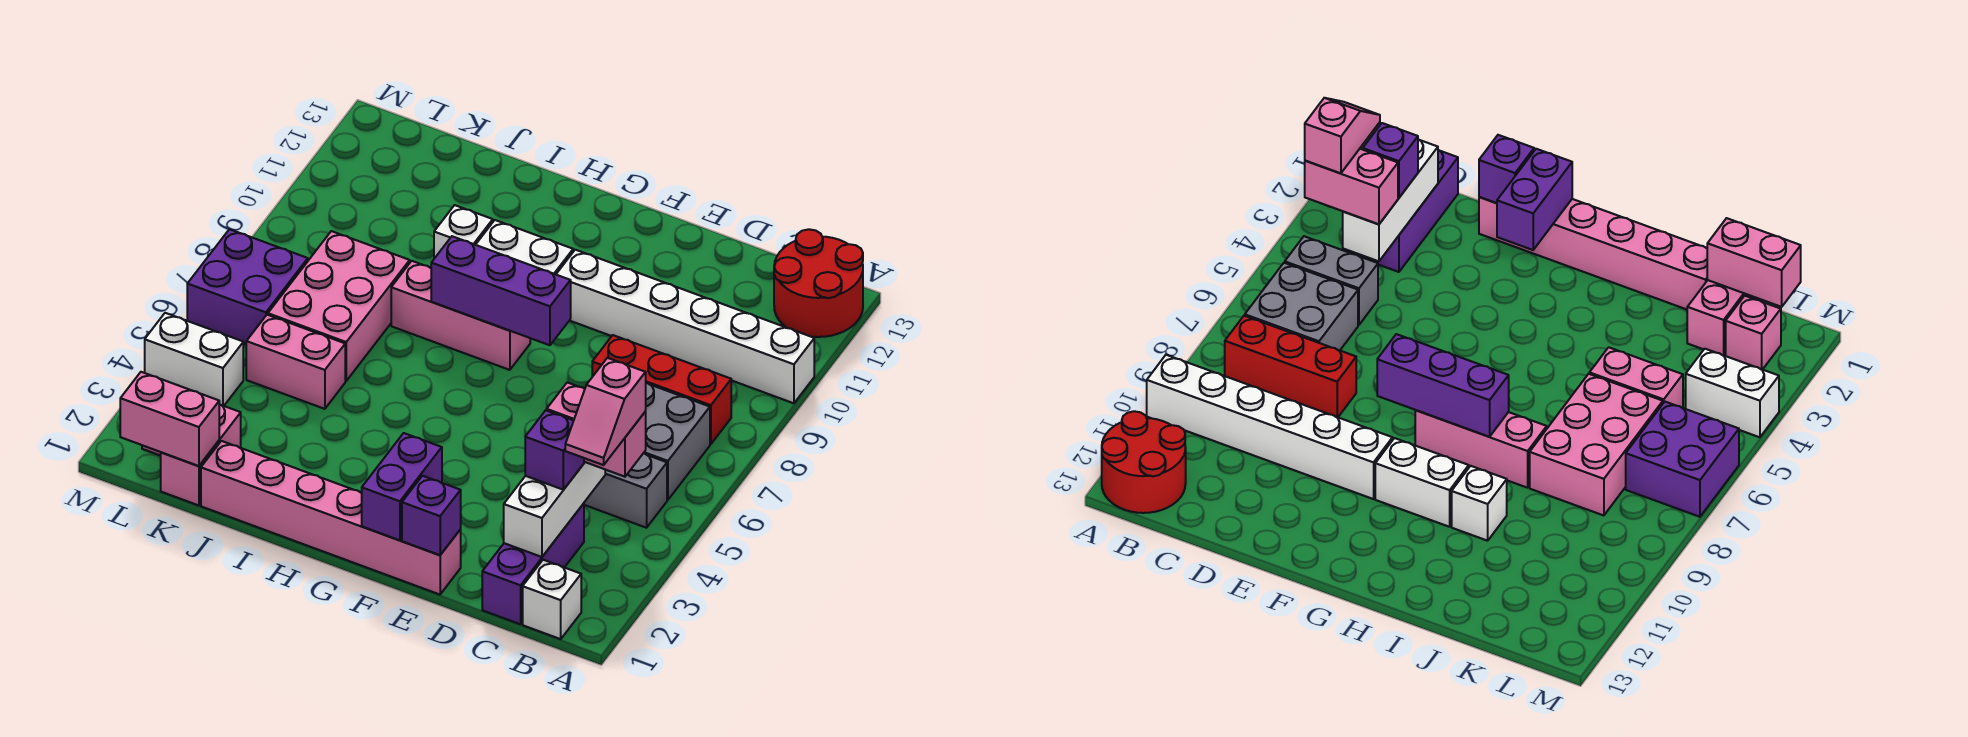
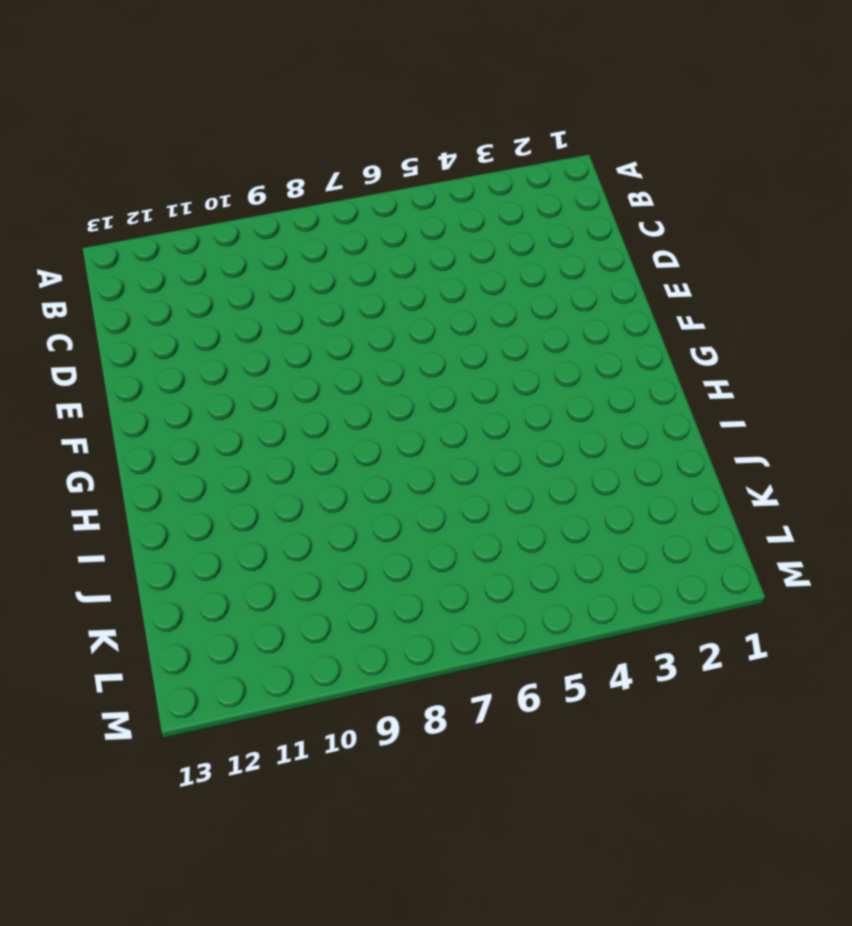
none -> white 1x6 brick [556,250,814,403]
none -> red 2x2 round brick [774,229,863,337]
none -> white 1x1 brick [523,560,581,639]

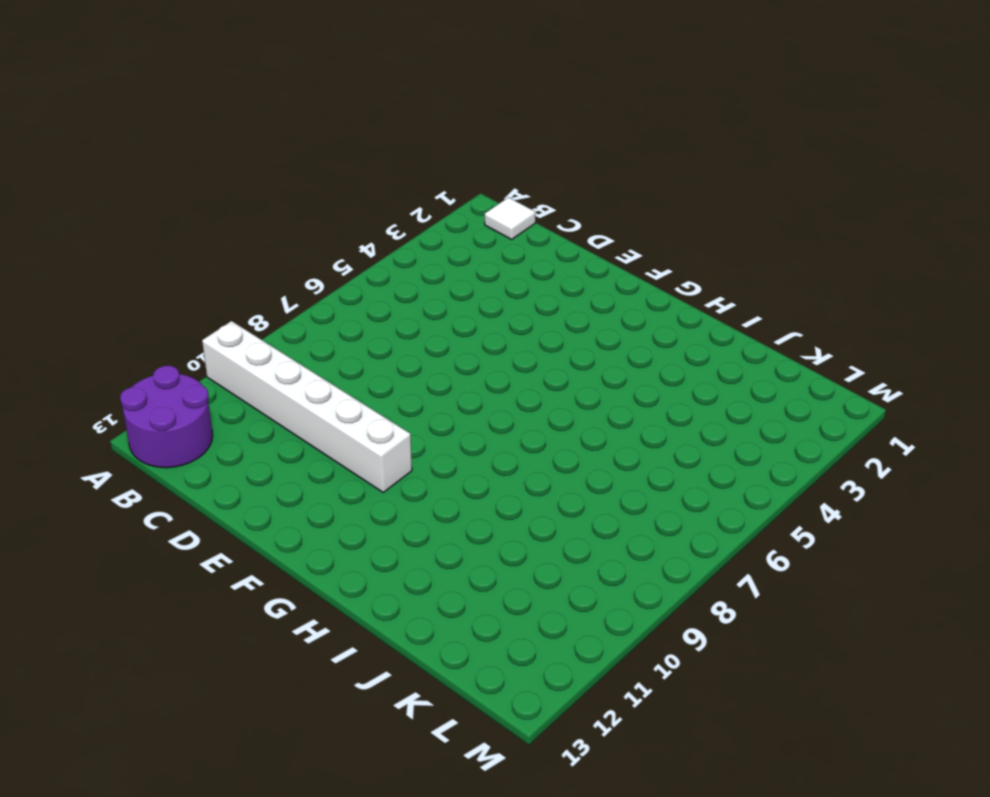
purple 2x2 round brick [120,366,213,468] -> red 2x2 round brick [774,229,863,337]
white 1x1 tile [485,197,535,239] -> white 1x1 brick [523,560,581,639]
none -> grey 1x2 brick [584,453,667,528]
none -> grey 2x2 brick [644,383,710,500]
none -> red 1x3 brick [592,335,731,444]

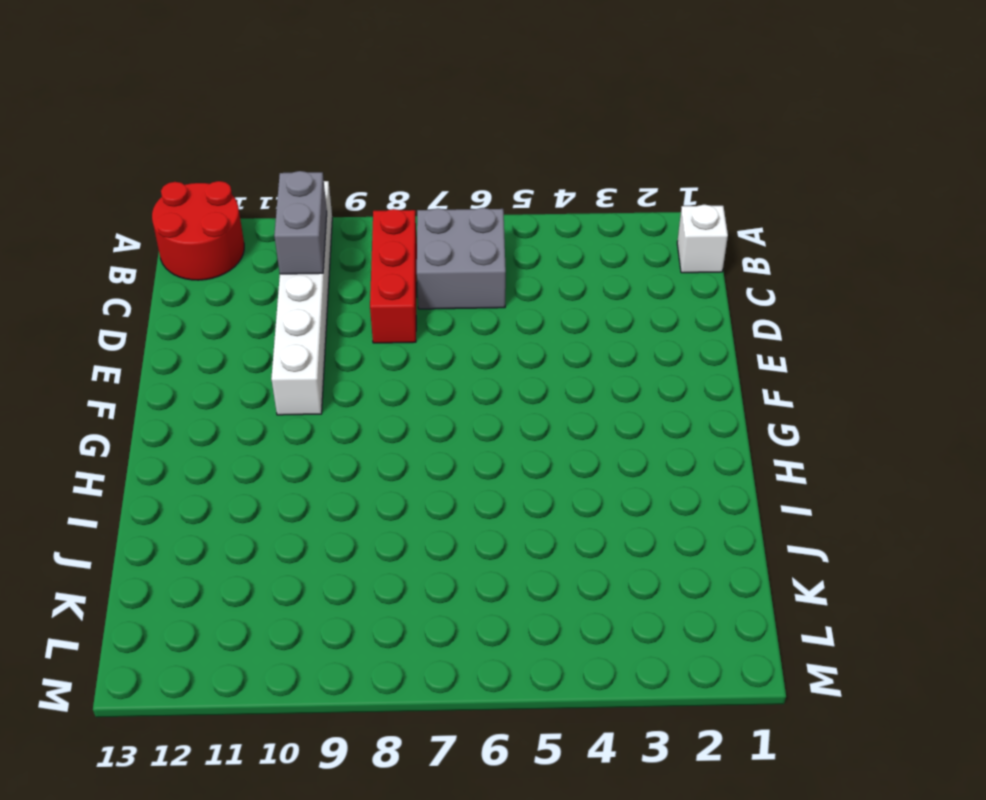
grey 1x2 brick [274,171,327,274] -> grey 1x2 brick moved to [584,453,667,528]
none -> purple 1x3 brick [482,503,584,624]
none -> pink 1x6 brick [201,441,461,595]
none -> pink 1x3 brick [391,261,530,370]

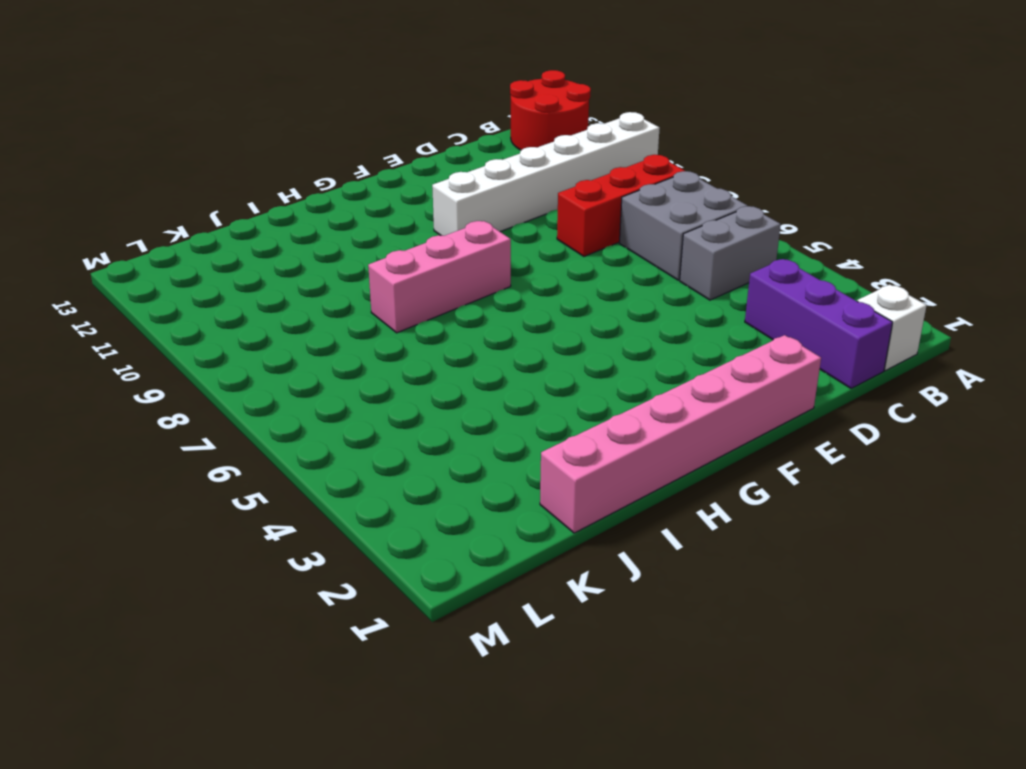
none -> white 1x2 brick [476,220,573,274]
none -> white 1x1 brick [434,205,493,259]
none -> pink 1x2 brick [246,315,345,409]

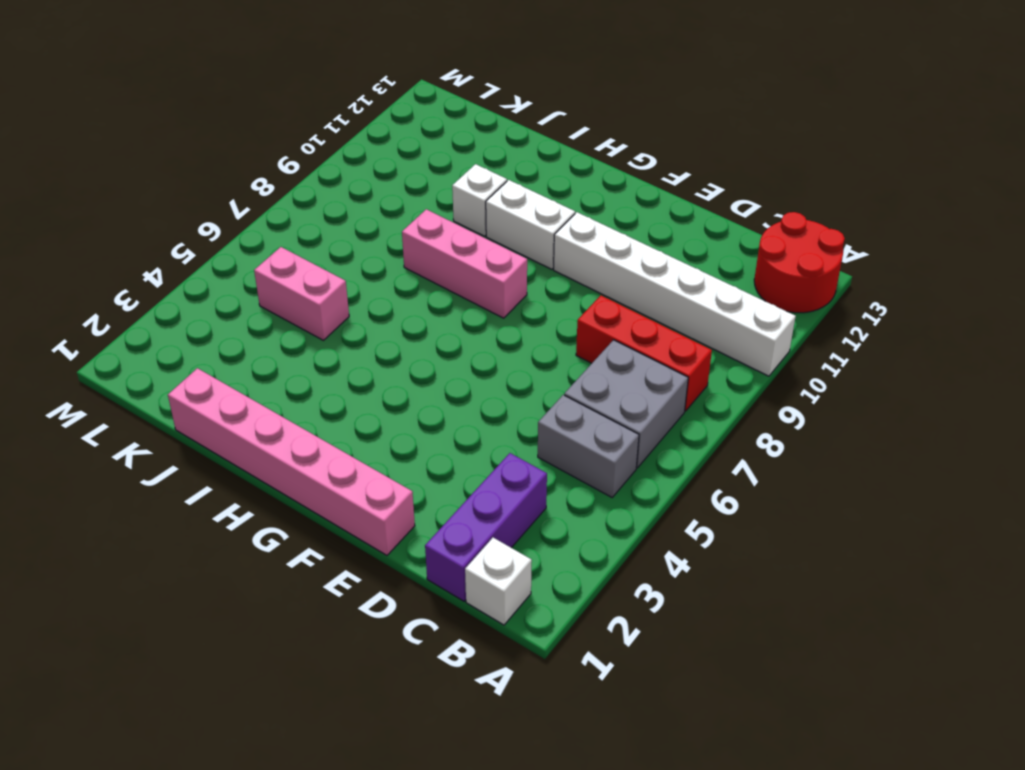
none -> pink 2x3 brick [268,231,410,381]
none -> pink 1x2 brick [161,404,241,505]
none -> pink 1x1 brick [1726,296,1781,370]

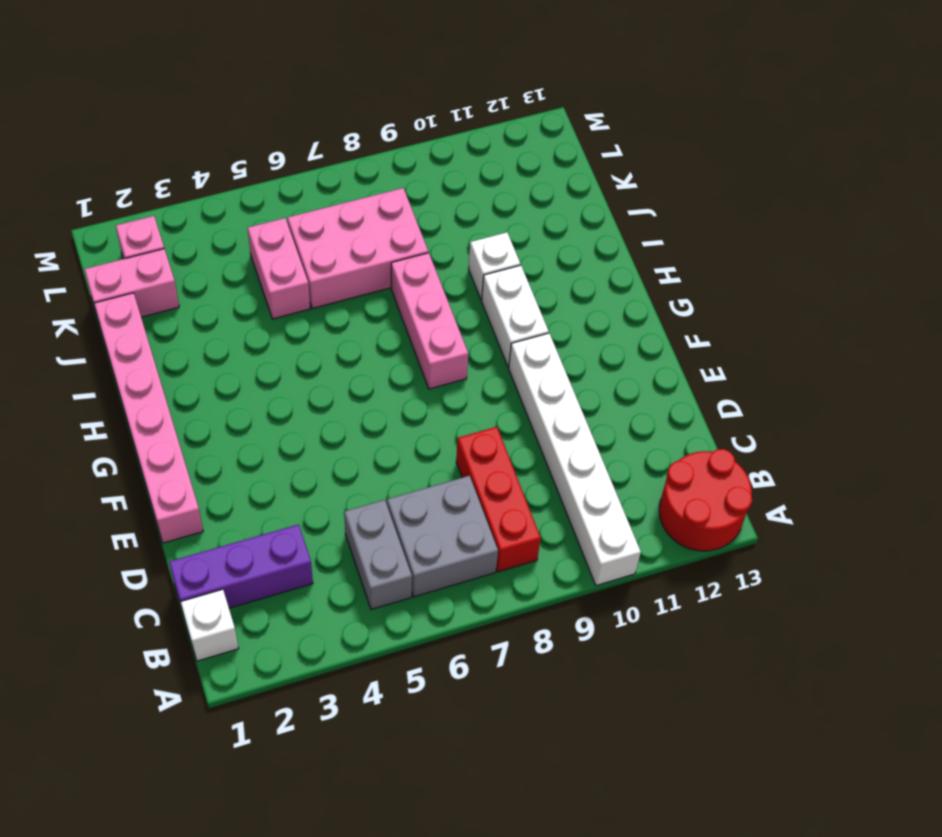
none -> white 1x2 brick [145,313,243,406]
none -> purple 2x2 brick [187,229,308,344]
none -> white 1x3 brick [504,462,605,557]

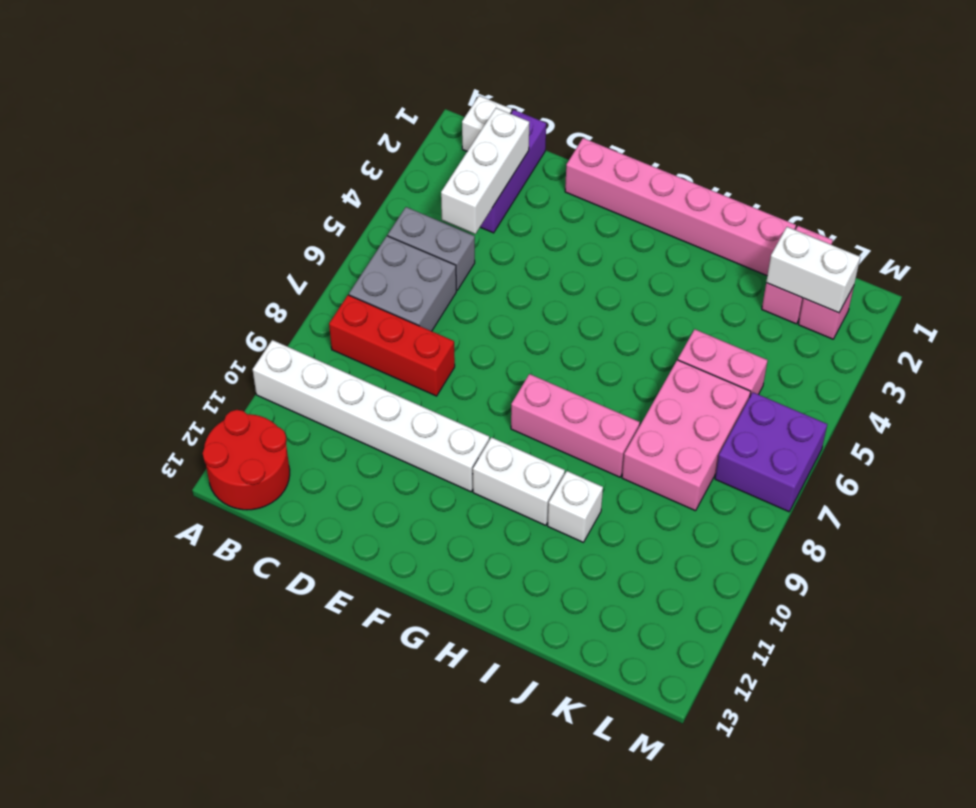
white 1x2 brick [766,227,860,313] -> white 1x2 brick moved to [145,313,243,406]
none -> purple 1x1 brick [402,476,461,555]
none -> purple 1x2 brick [362,433,442,540]
none -> purple 1x3 brick [431,236,571,345]

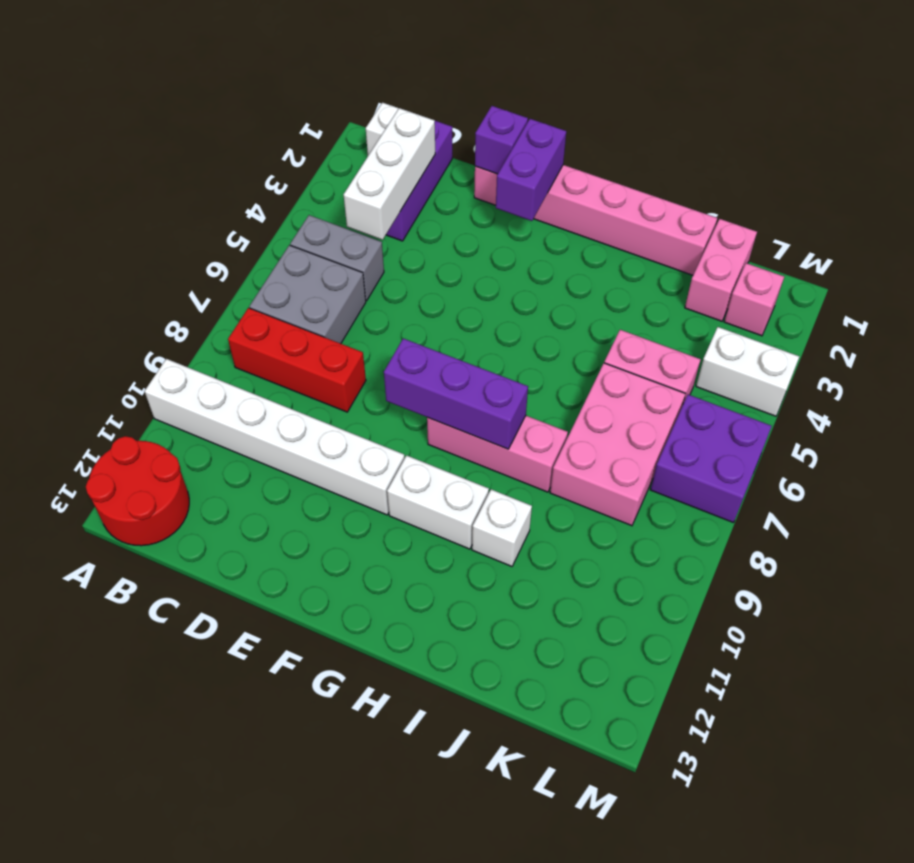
none -> pink 1x2 brick [120,372,219,466]
none -> pink 1x2 brick [547,382,646,477]
none -> purple 1x1 brick [525,410,584,490]

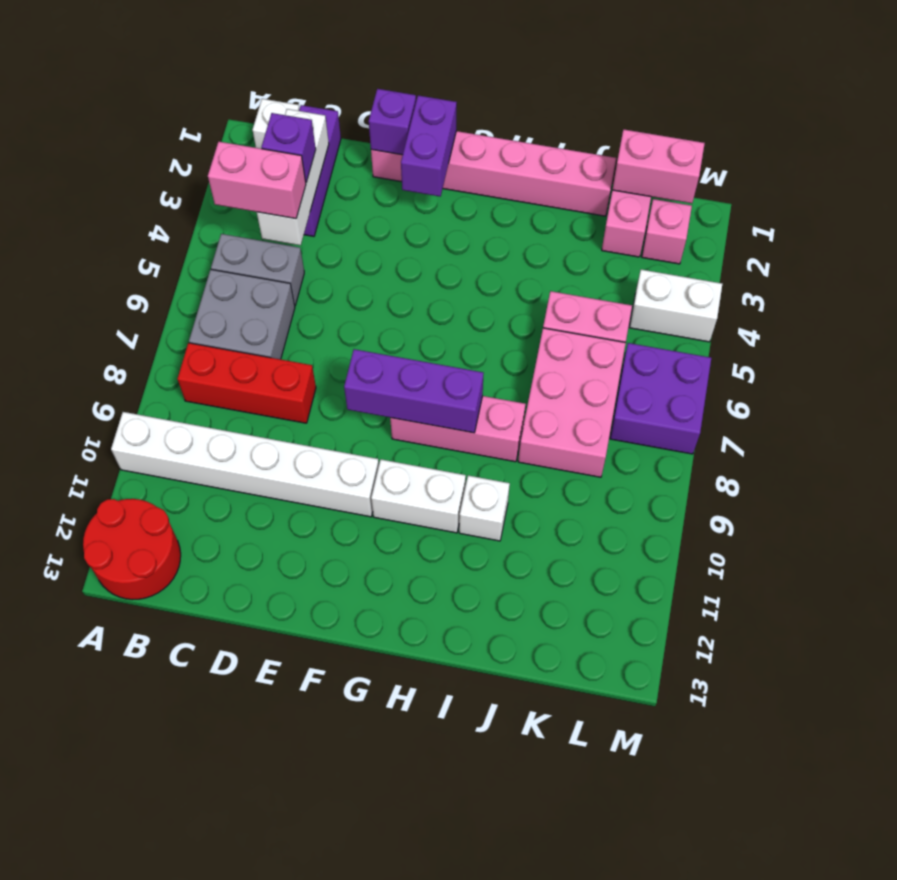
none -> pink 1x2 slope [565,358,646,465]

